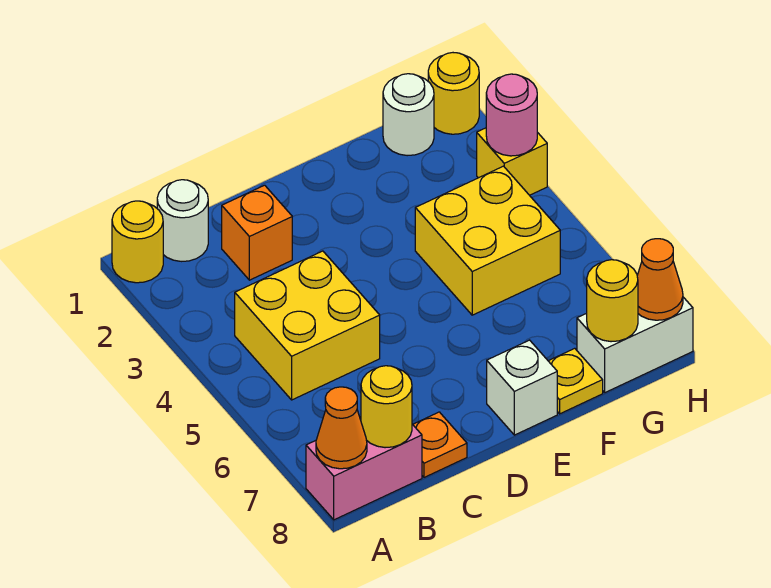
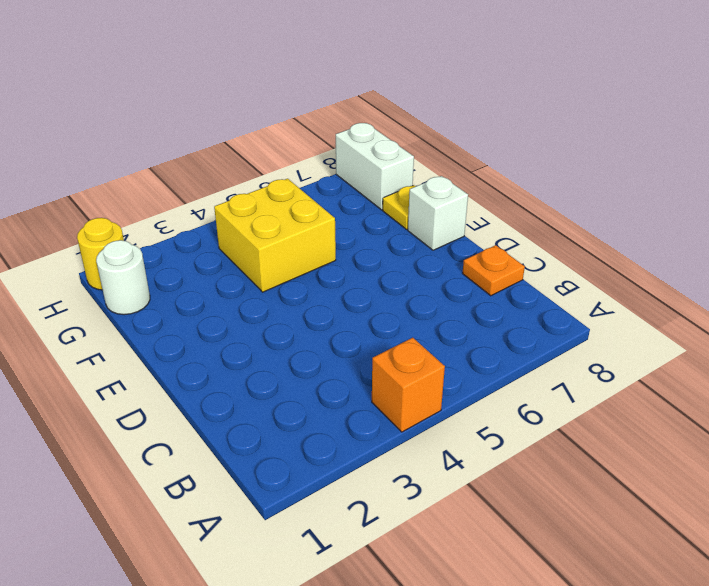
orange 1x1 brick [372,338,445,432] -> orange 1x1 brick moved to [222,185,292,280]
none -> yellow 1x1 round brick [112,201,163,283]
none -> pink 1x2 brick [306,419,422,520]
none -> white 1x1 round brick [157,180,208,261]

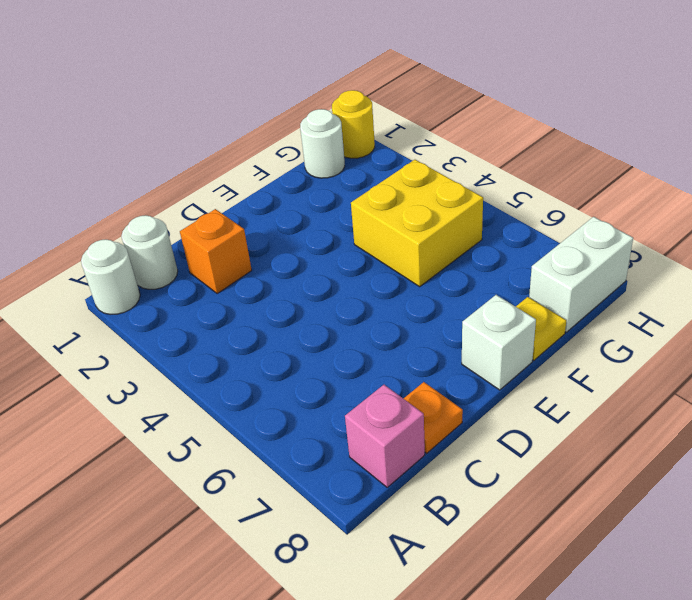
white 1x1 round brick [81,240,140,315] -> yellow 1x1 round brick [112,201,163,283]
pink 1x1 brick [345,385,425,487] -> pink 1x2 brick [306,419,422,520]
none -> yellow 2x2 brick [235,251,380,400]
none -> yellow 1x1 brick [477,128,547,195]
none -> orange 1x1 cone [316,387,367,469]

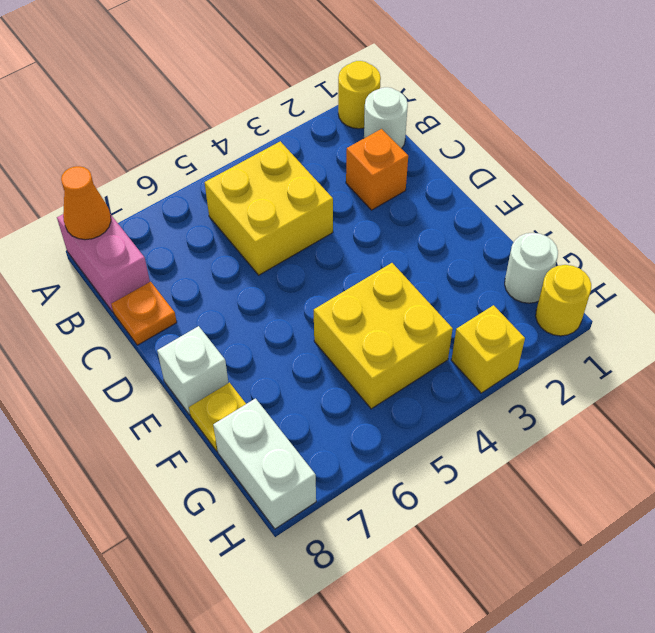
none -> yellow 1x1 round brick [361,366,412,448]
none -> yellow 1x1 round brick [587,260,638,342]
none -> pink 1x1 round brick [486,74,537,156]

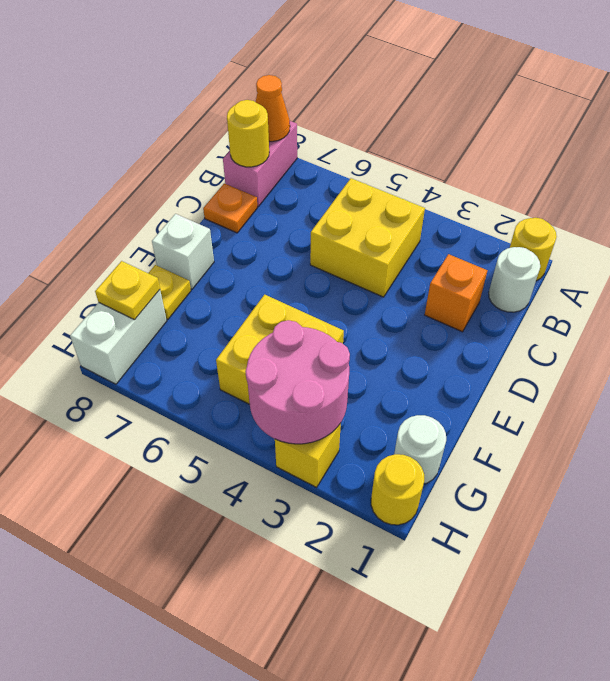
pink 2x2 round brick [245,320,350,444] -> pink 1x1 round brick [486,74,537,156]
yellow 1x1 plate [95,261,160,320] -> yellow 1x1 round brick [587,260,638,342]
none -> orange 1x1 cone [637,239,683,320]

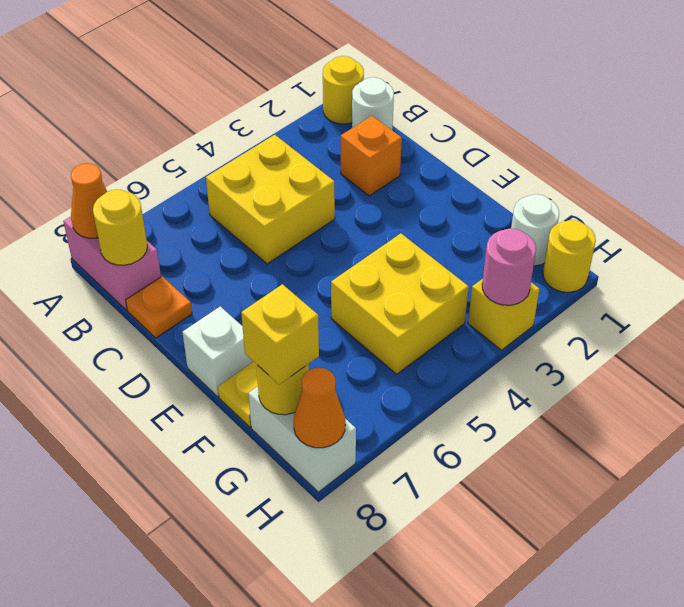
yellow 1x1 brick [241,284,319,384] -> none

